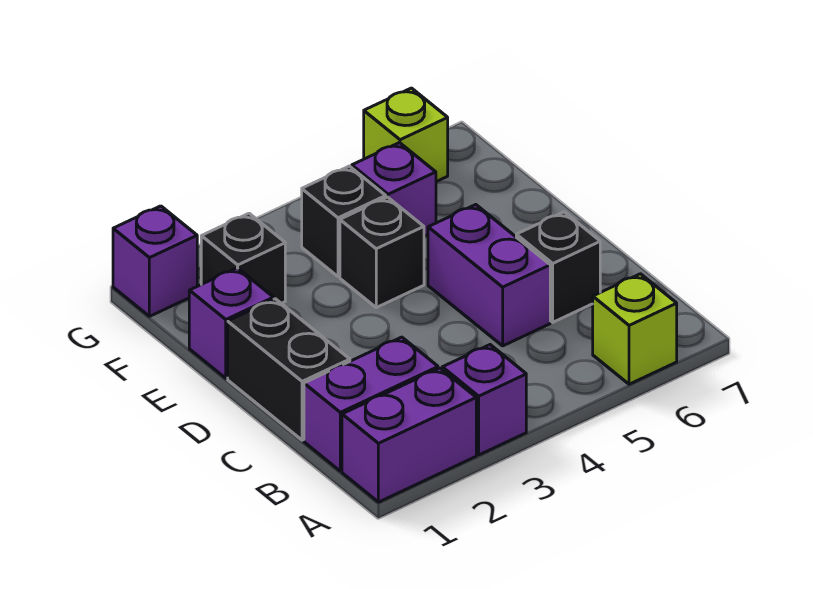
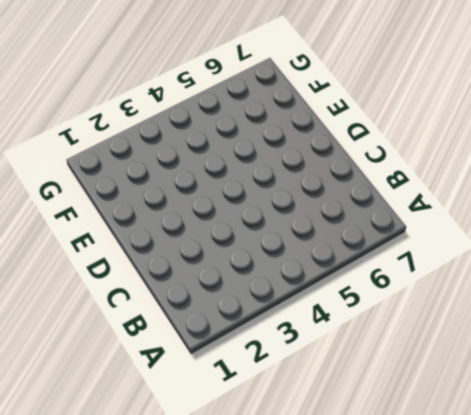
none -> purple 1x2 brick [342,368,476,502]
none -> purple 1x1 brick [442,345,526,455]
none -> lime 1x1 brick [593,274,677,384]

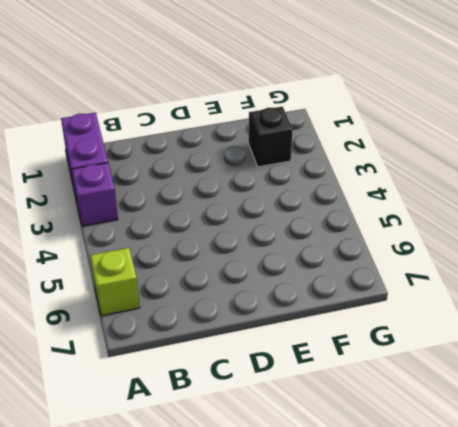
none -> purple 1x2 brick [304,337,438,471]
none -> black 1x2 brick [228,299,350,440]
none -> purple 1x2 brick [428,205,550,346]

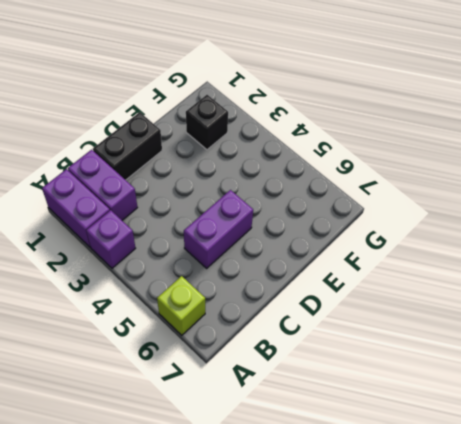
none -> black 1x1 brick [516,212,600,322]
none -> purple 1x1 brick [189,268,274,378]
none -> black 1x1 brick [340,197,424,307]

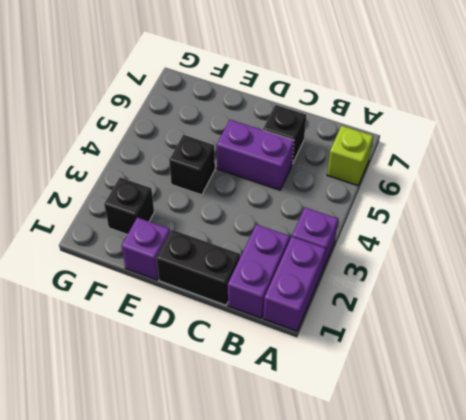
none -> black 1x1 brick [302,166,386,277]
none -> purple 1x1 brick [352,143,436,236]
none -> purple 1x1 brick [113,206,197,316]

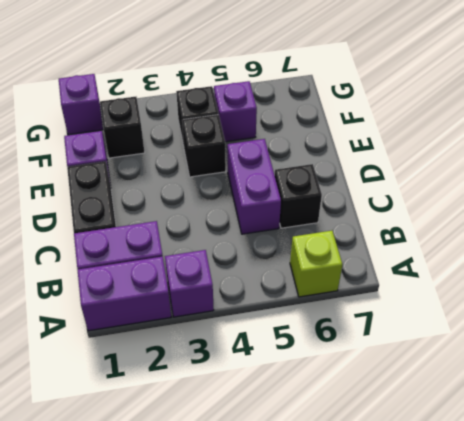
none -> lime 1x1 brick [364,88,448,182]

